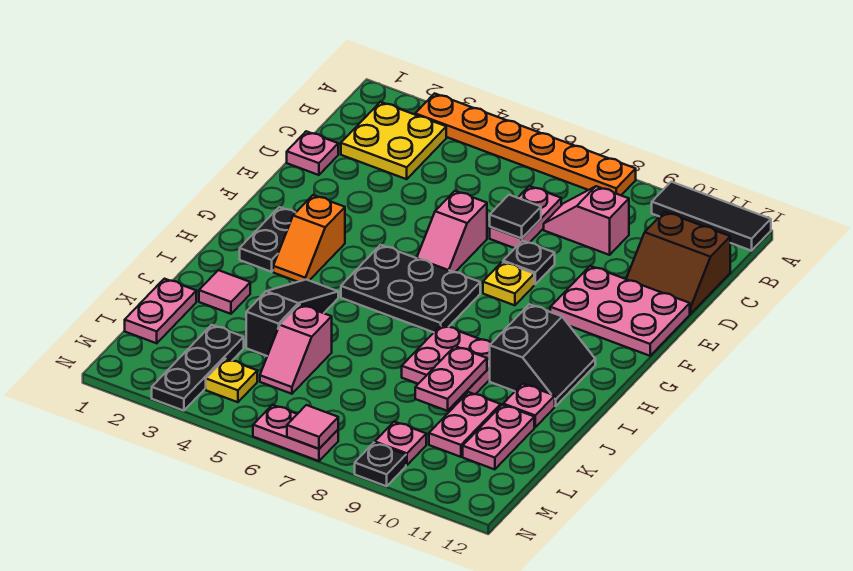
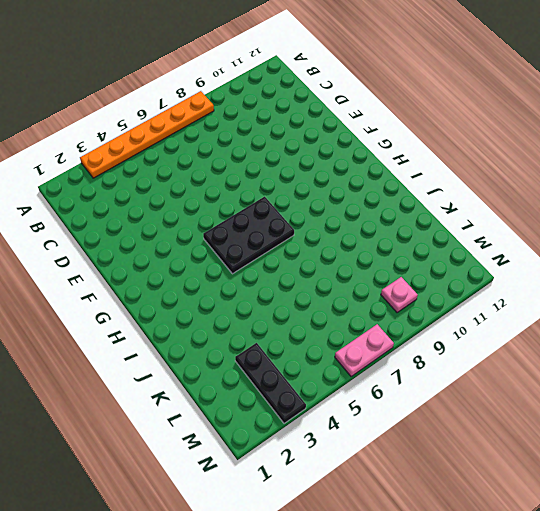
none -> black 1x3 tile [652,182,771,251]
none -> yellow 2x2 plate [341,102,446,179]
none -> pink 1x2 plate [490,186,561,248]
none -> pink 1x2 slope [544,186,629,255]

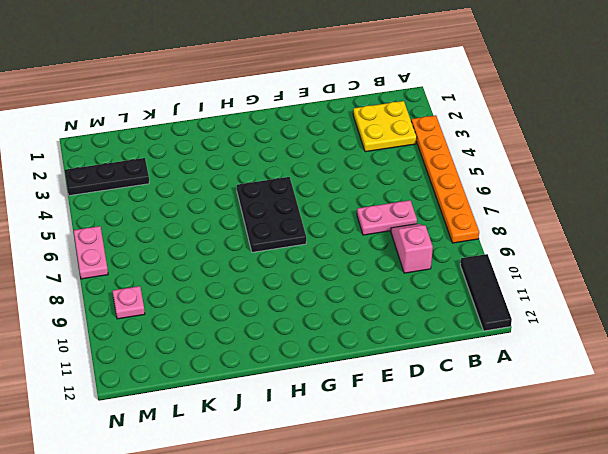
none -> brown 2x2 slope [626,212,730,314]
none -> pink 1x1 plate [287,131,338,175]
none -> pink 1x2 slope [417,191,487,272]
none -> black 1x1 plate [503,241,555,284]

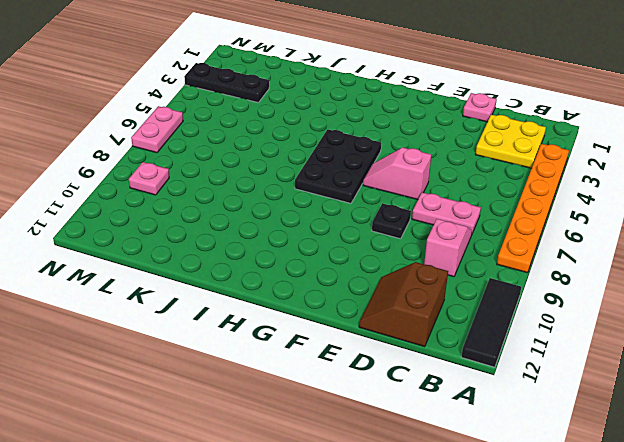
none -> pink 2x3 plate [550,266,690,356]
none -> yellow 1x1 plate [483,262,534,305]
none -> black 1x2 plate [240,207,295,272]
none -> orange 1x2 slope [273,195,345,282]

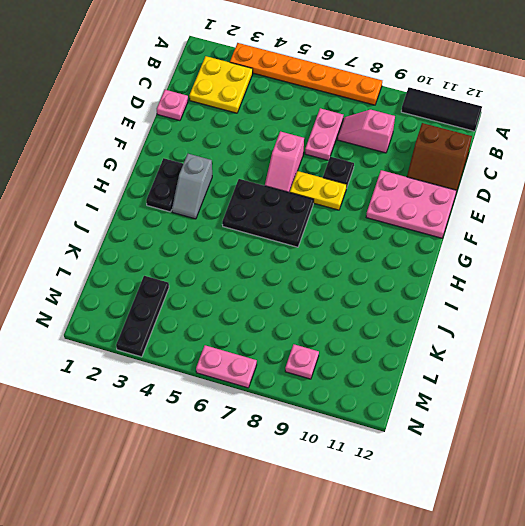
yellow 1x2 plate [290,171,347,210] -> yellow 1x1 plate [483,262,534,305]
grey 1x2 slope [172,154,212,219] -> orange 1x2 slope [273,195,345,282]
none -> black 2x2 slope [490,304,595,406]
none -> black 1x3 slope [246,280,338,356]
none -> pink 2x2 plate [402,325,491,400]
none -> pink 1x1 tile [199,270,250,314]

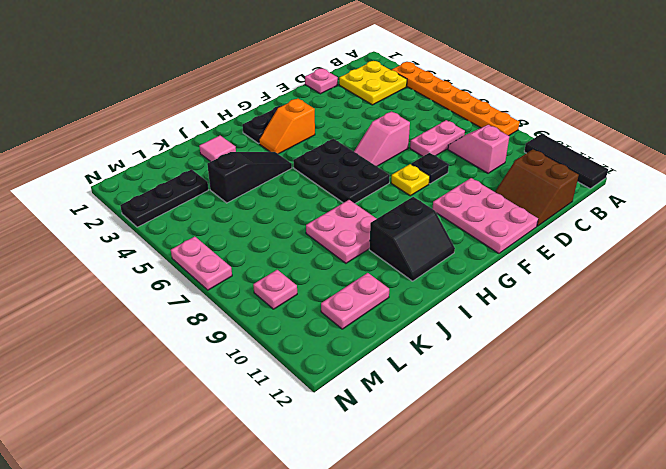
none -> pink 1x1 plate [503,384,555,427]
none -> pink 1x2 plate [125,279,196,343]
none -> pink 1x2 slope [260,304,332,394]
none -> pink 1x2 plate [429,392,501,457]

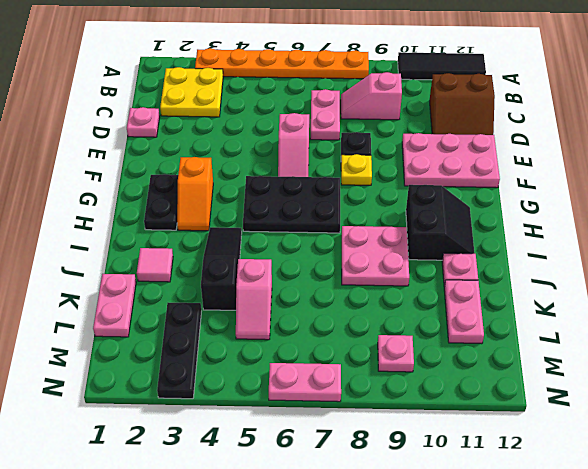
none -> pink 1x2 plate [429,392,501,457]
none -> yellow 1x1 plate [206,359,257,402]
none -> black 1x1 plate [355,443,406,486]
none -> black 1x1 tile [490,195,541,238]

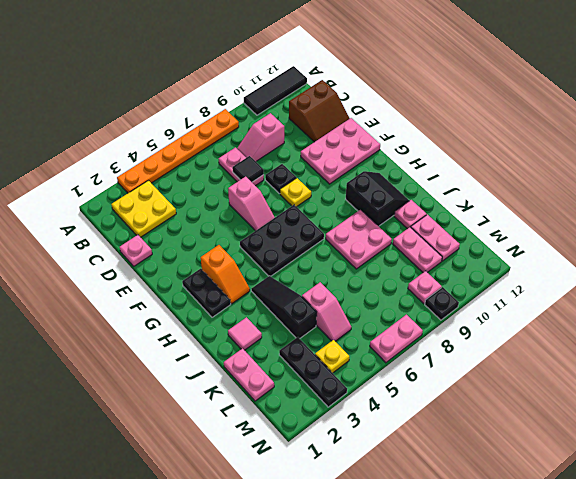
none -> pink 1x2 plate [415,346,487,411]
none -> pink 1x1 tile [287,405,338,449]

